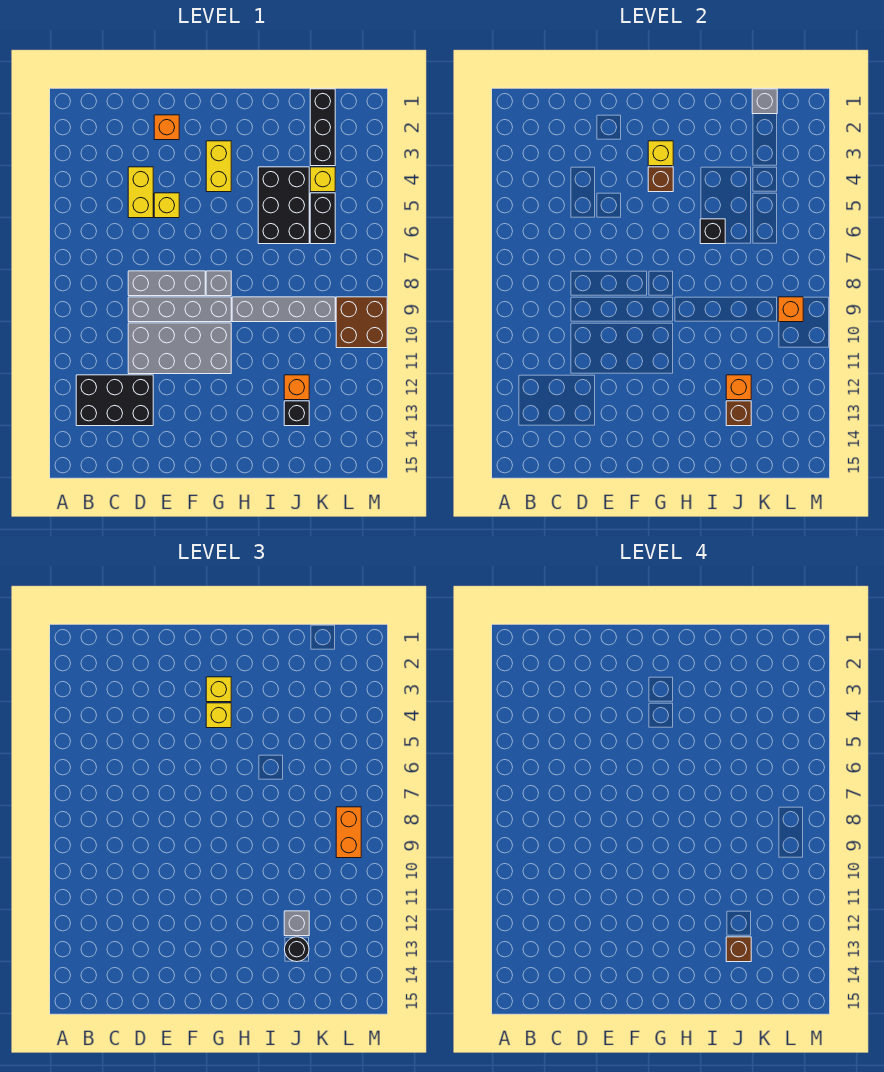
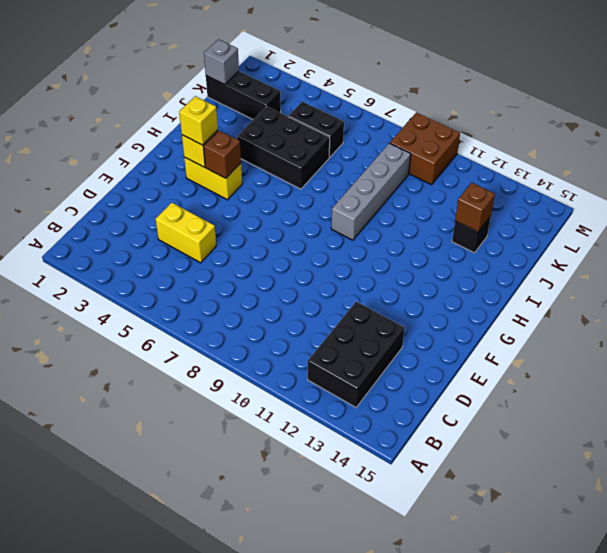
none -> grey 1x3 brick [128,271,205,296]
none -> grey 1x4 brick [128,297,231,322]
none -> grey 2x4 brick [128,323,231,374]
none -> orange 1x1 brick [154,115,179,140]

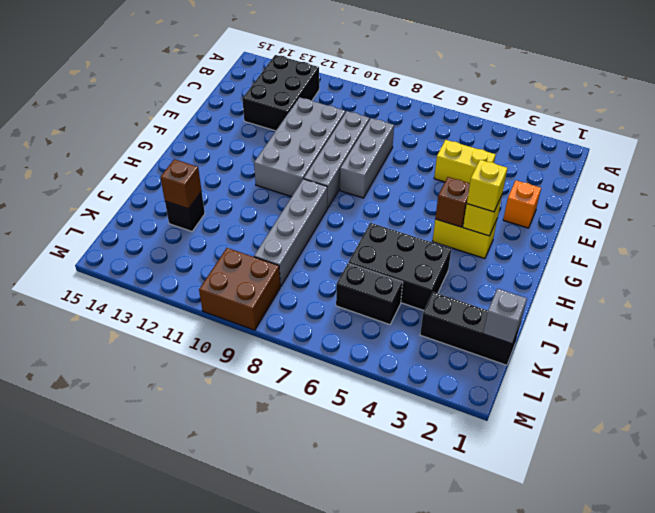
none -> yellow 1x1 brick [154,193,179,218]
none -> grey 1x1 brick [206,271,231,296]
none -> orange 1x1 brick [284,375,309,400]
none -> yellow 1x1 brick [310,167,335,192]

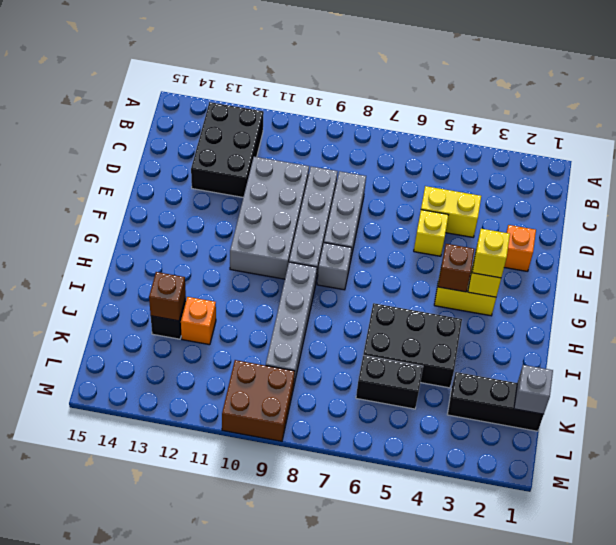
none -> yellow 1x1 brick [310,167,335,192]
none -> black 1x1 brick [700,219,725,244]
none -> orange 1x1 brick [726,375,751,400]
none -> orange 1x1 brick [778,297,803,322]

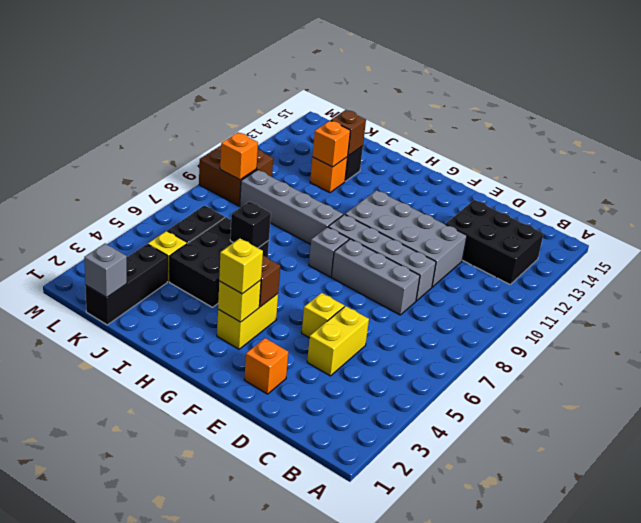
none -> yellow 1x1 brick [206,703,231,728]
none -> grey 1x1 brick [284,911,309,936]
none -> black 1x1 round brick [284,937,309,962]
none -> orange 1x2 brick [336,807,361,858]

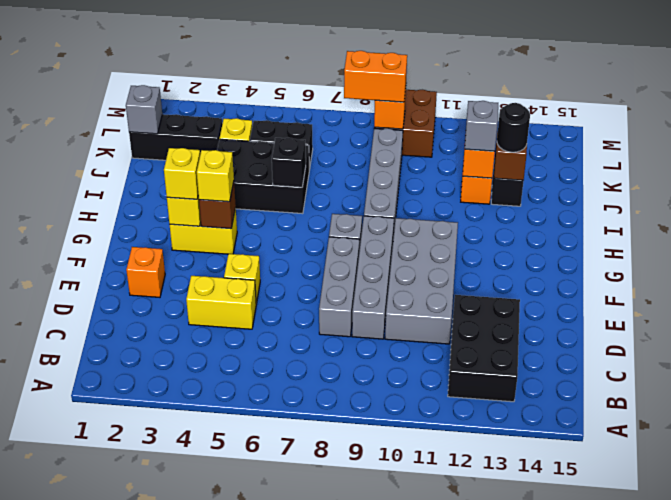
none -> brown 1x1 brick [726,937,751,962]

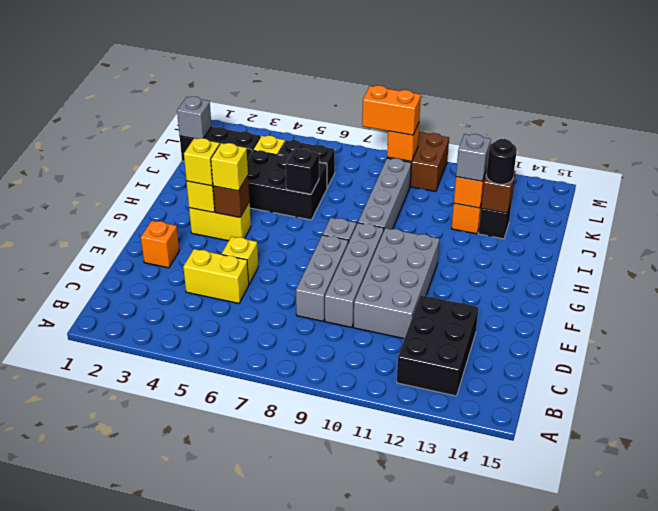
none -> brown 1x1 brick [726,937,751,962]

